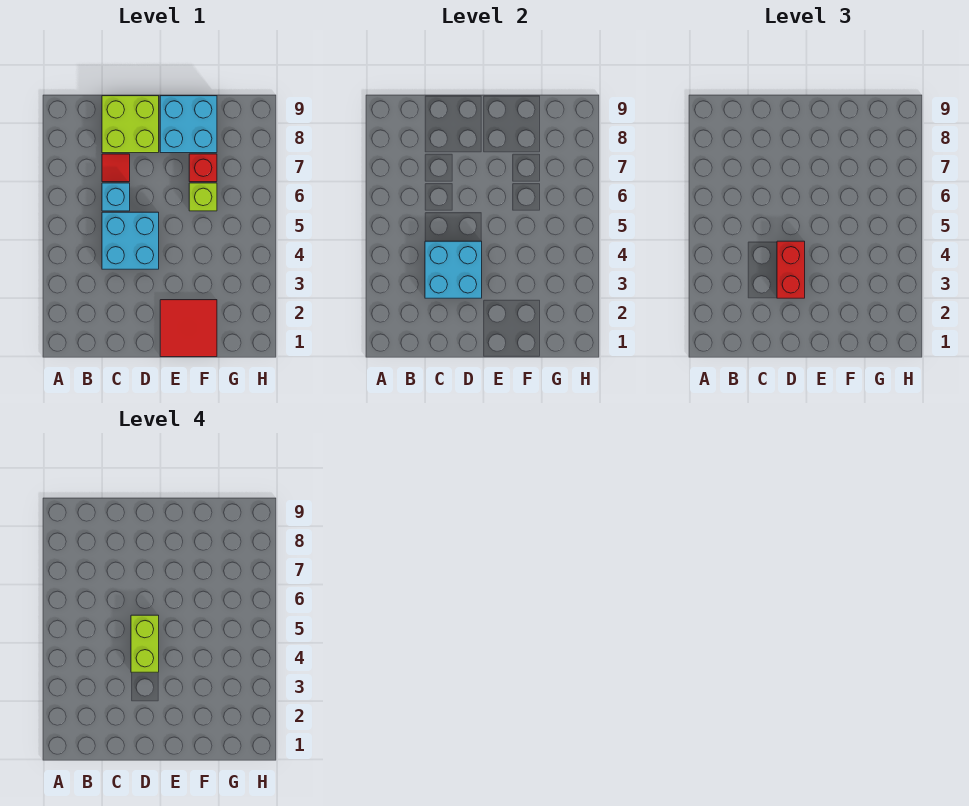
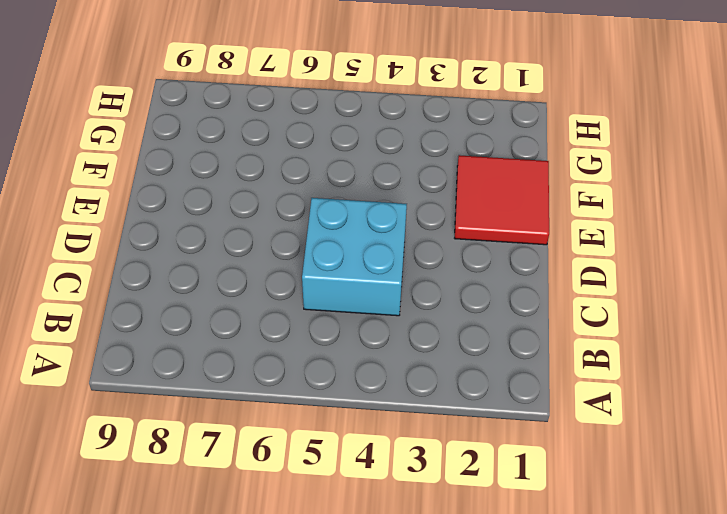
none -> cyan 1x1 brick [102,183,130,211]
none -> red 1x1 tile [102,154,130,182]

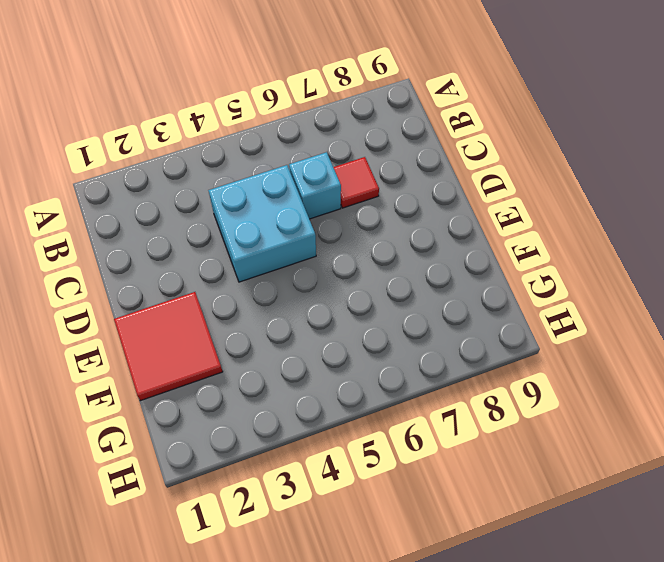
none -> lime 2x2 brick [102,96,159,153]
none -> cyan 2x2 brick [160,96,217,153]

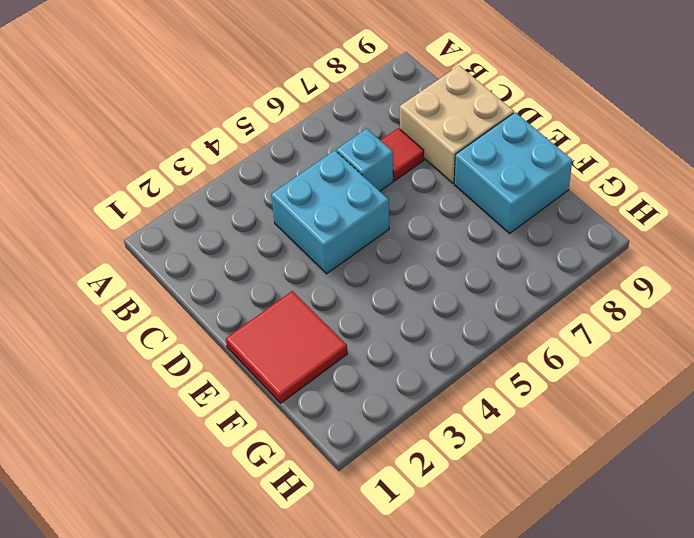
tan 2x2 brick [400,65,514,183] -> lime 2x2 brick [102,96,159,153]
none -> lime 1x1 brick [189,183,217,211]
none -> red 1x1 brick [189,154,217,182]

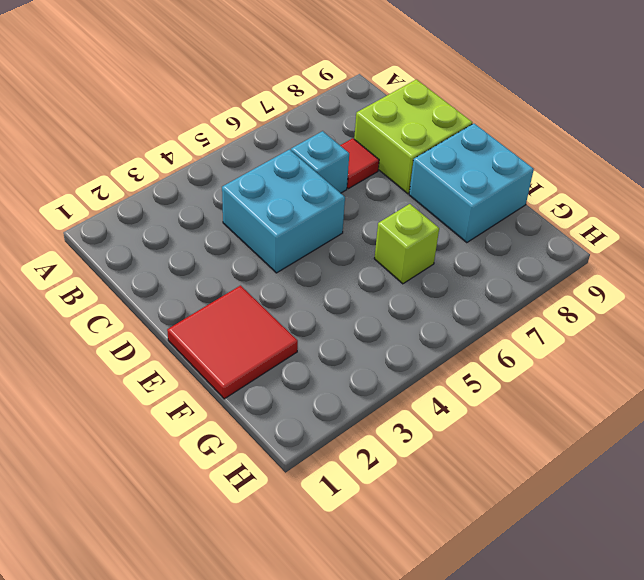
none -> red 1x1 brick [189,154,217,182]
none -> cyan 2x2 brick [425,241,482,298]

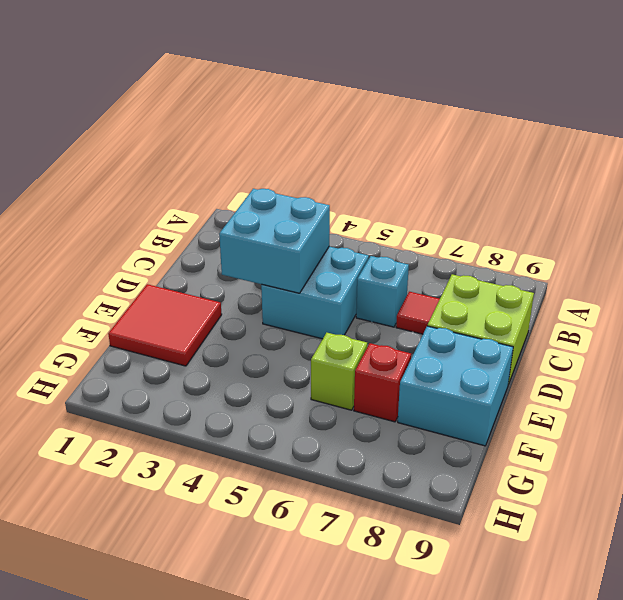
none -> red 1x2 brick [777,241,805,298]
none -> lime 1x2 brick [131,615,159,672]

